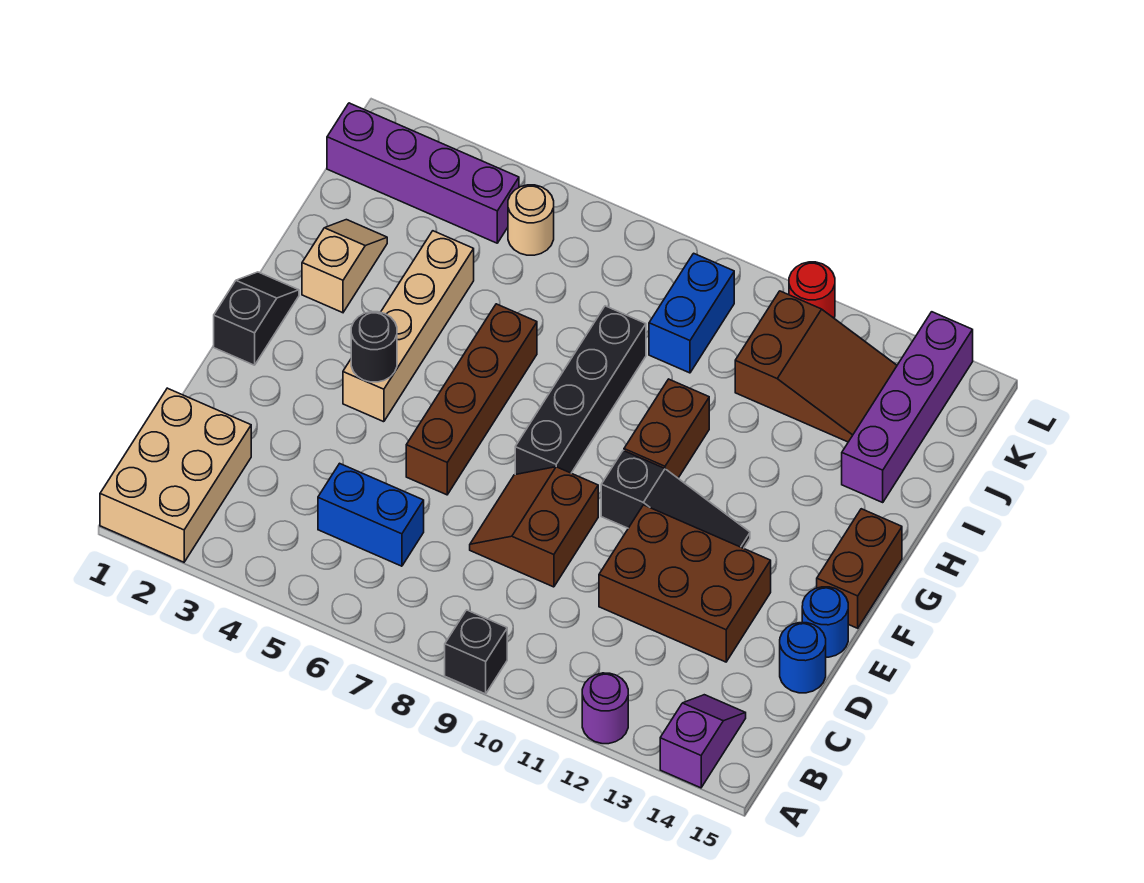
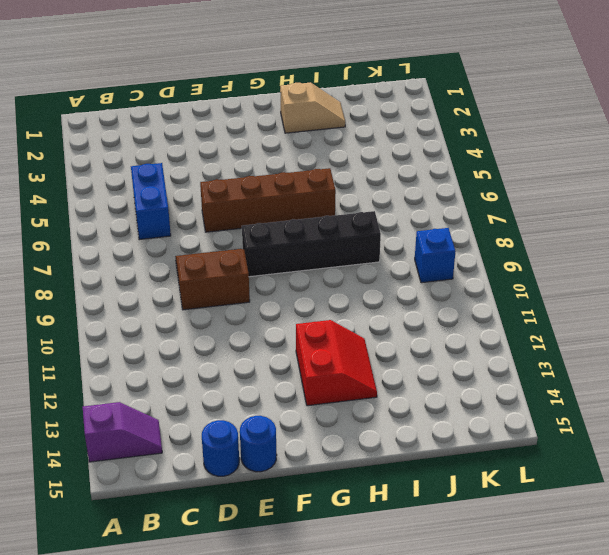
red 2x2 slope [296,320,377,406] -> none
blue 1x1 brick [415,228,456,283] -> blue 1x2 brick [649,253,734,373]
none -> tan 2x3 brick [100,388,251,562]
none -> black 1x1 brick [445,610,507,694]
none -> purple 1x1 round brick [582,673,628,744]

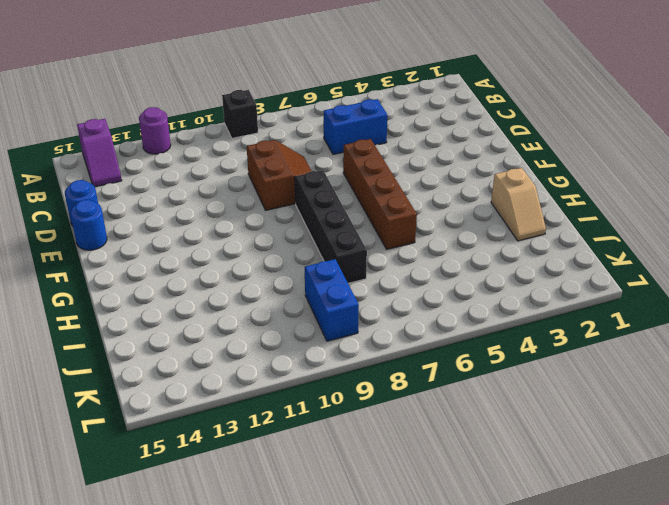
none -> tan 2x3 brick [100,388,251,562]
none -> brown 2x3 brick [599,505,771,662]
none -> black 1x2 slope [214,272,299,365]

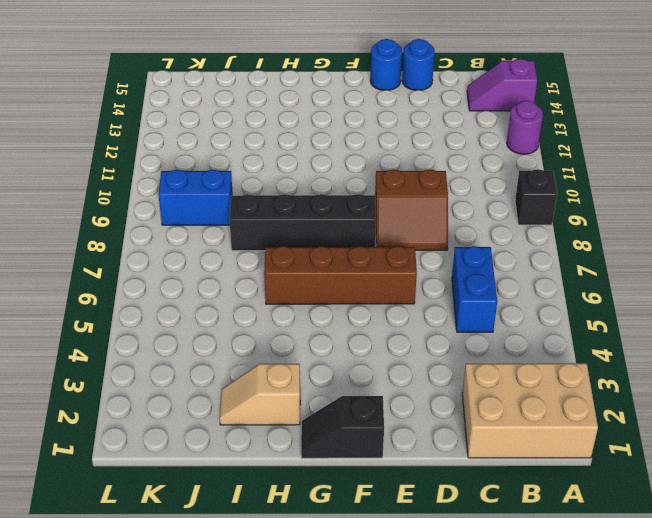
none -> brown 2x3 brick [599,505,771,662]
none -> tan 1x4 brick [343,231,474,422]
none -> black 1x3 slope [601,451,750,548]

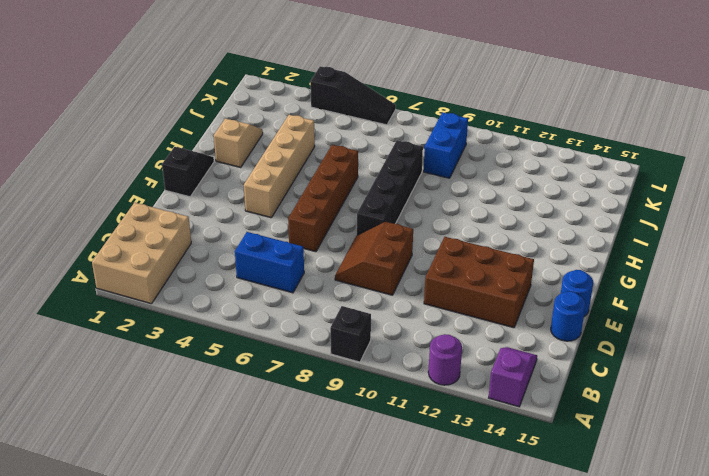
black 1x3 slope [310,66,396,125] -> black 1x3 slope moved to [601,451,750,548]
none -> brown 1x2 brick [817,509,902,628]
none -> brown 1x2 brick [624,379,709,478]
none -> purple 1x4 brick [842,312,973,502]

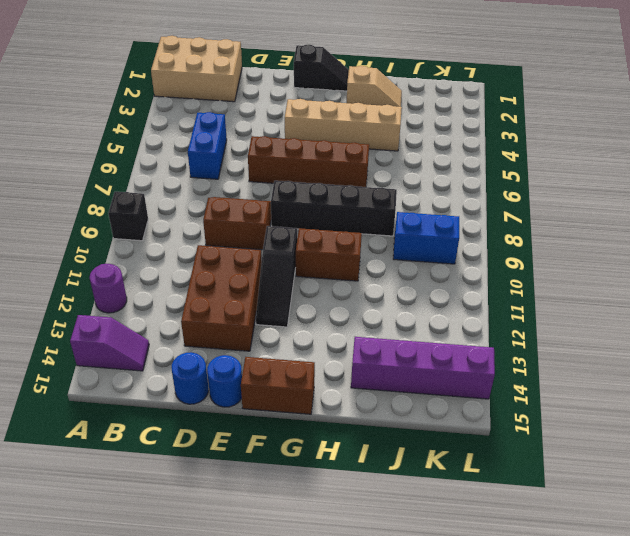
none -> brown 2x3 slope [735,291,897,442]
none -> purple 1x4 brick [327,103,519,243]
none -> tan 1x1 round brick [508,185,554,255]

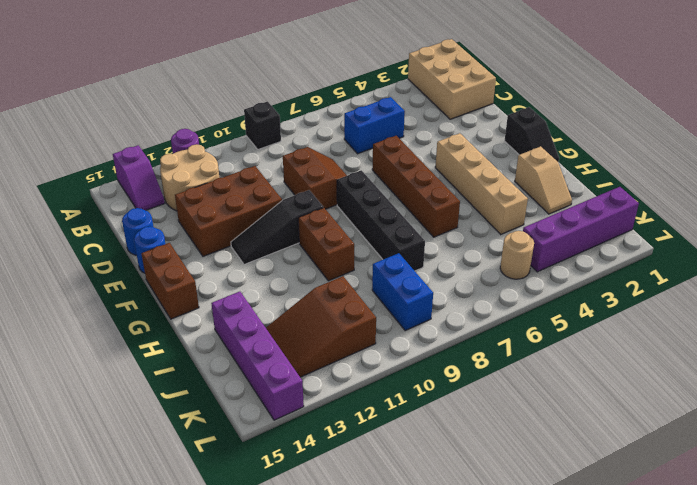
tan 2x2 round brick [160,144,219,211] -> none
none -> red 1x1 round brick [789,262,835,318]
none -> black 1x1 round brick [351,312,397,382]

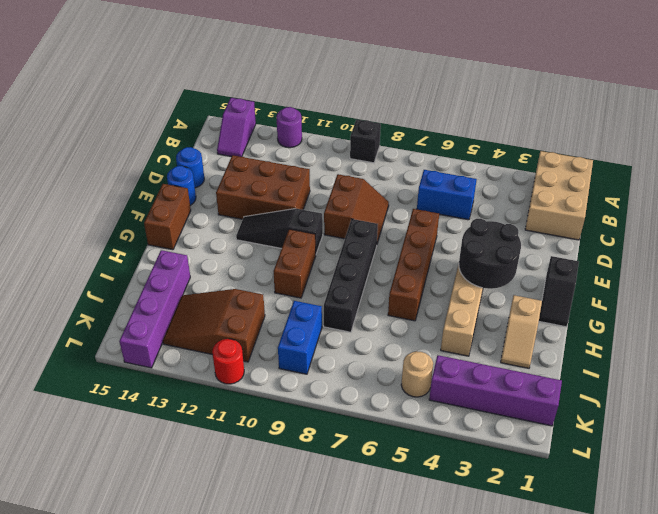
black 2x2 round brick [459,219,521,289] -> black 1x1 round brick [351,312,397,382]

